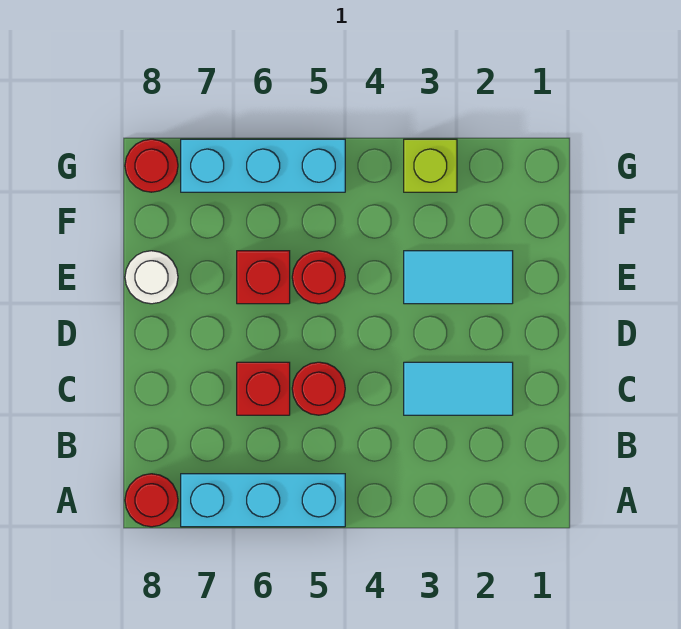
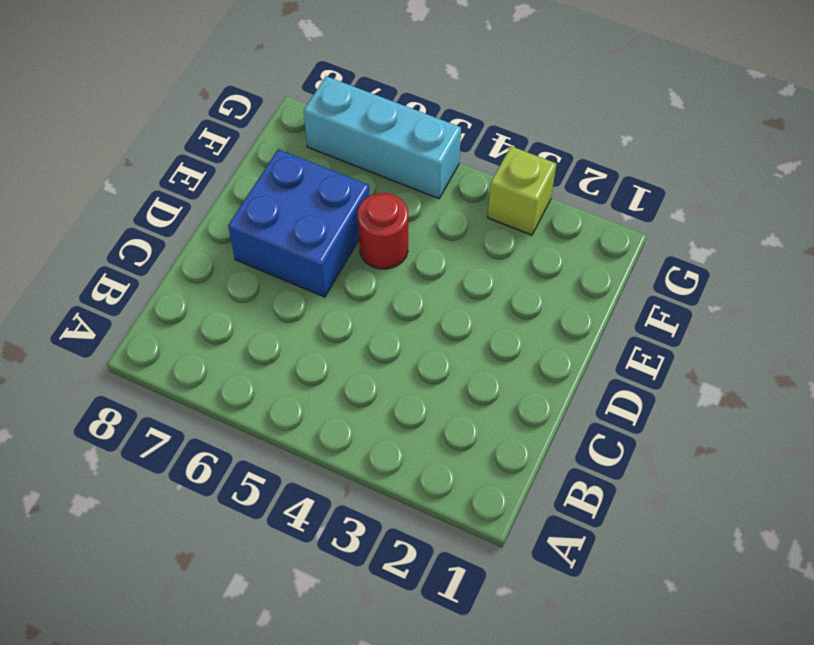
blue 2x2 brick [228,149,370,297] -> red 1x1 brick [237,251,290,304]
none -> cyan 1x3 brick [181,474,345,527]
none -> red 1x1 round brick [125,474,178,527]
none -> cyan 1x2 tile [404,362,513,415]

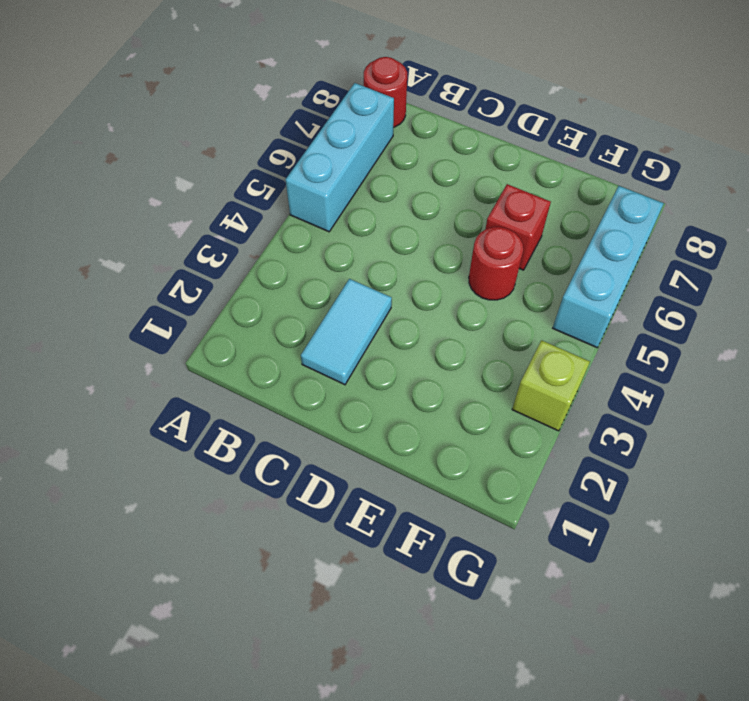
none -> red 1x1 round brick [292,362,345,415]
none -> red 1x1 brick [237,362,290,415]
none -> cyan 1x2 tile [404,251,513,304]

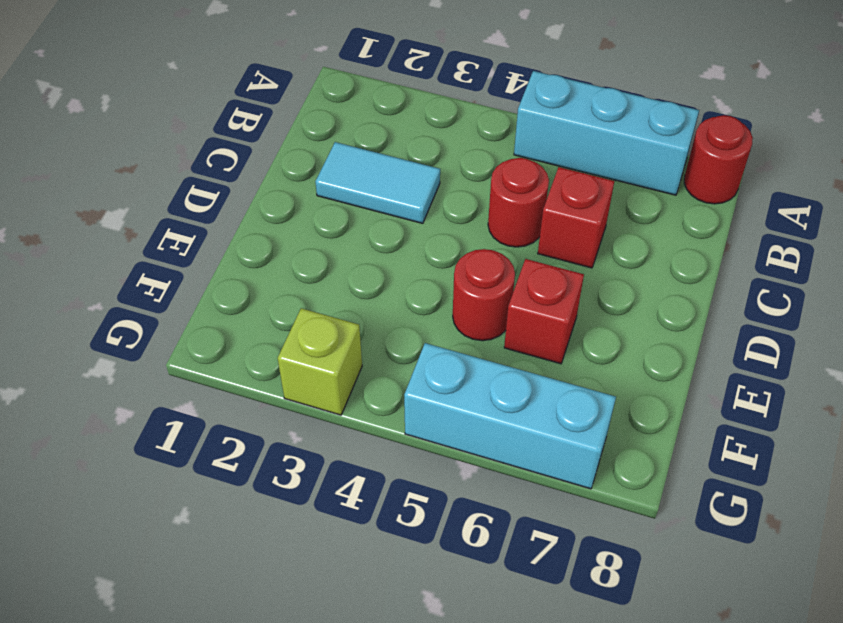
none -> cyan 1x2 tile [404,251,513,304]
none -> white 1x1 round brick [125,251,178,304]
none -> red 1x1 round brick [125,139,178,192]

